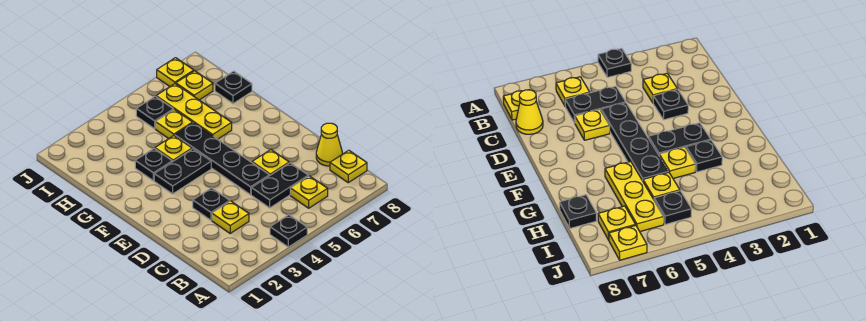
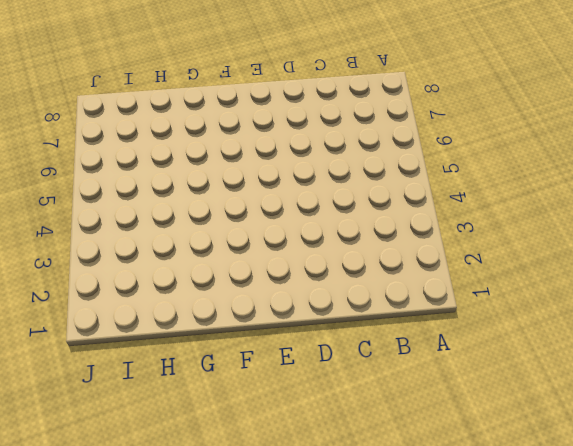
none -> black 1x1 plate [270,215,307,247]
none -> yellow 1x1 plate [290,176,328,208]
none -> yellow 1x1 plate [330,150,367,183]

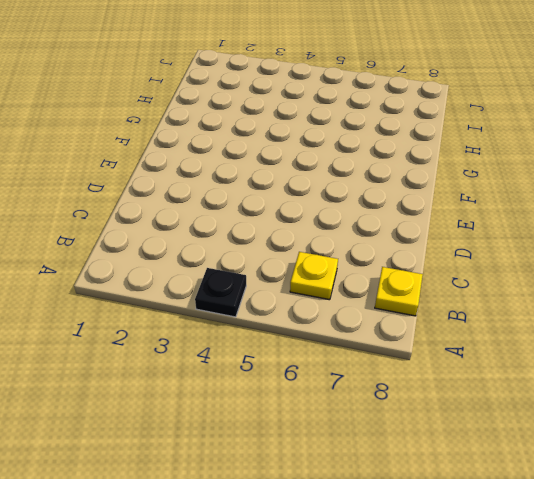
none -> yellow 1x1 plate [212,201,249,233]
none -> black 1x2 plate [251,163,308,208]
none -> yellow 1x1 cone [316,123,342,166]

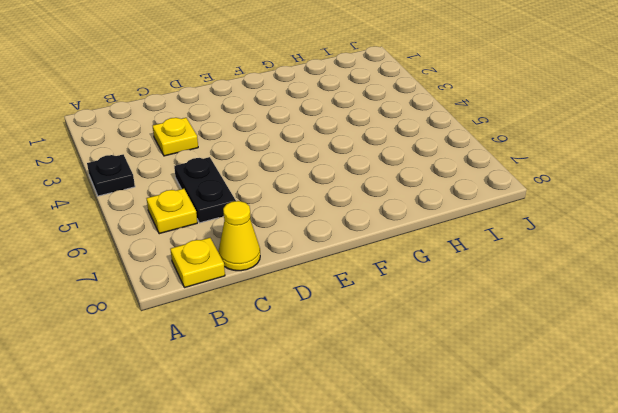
none -> black 1x1 plate [193,188,230,220]
none -> black 1x4 plate [175,123,269,195]
none -> yellow 1x1 plate [252,150,289,176]

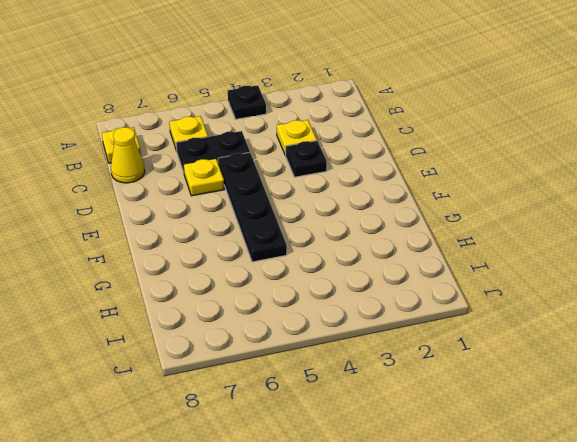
none -> black 1x2 plate [154,149,211,194]
none -> black 1x1 plate [135,149,172,181]
none -> yellow 1x1 plate [155,136,192,162]

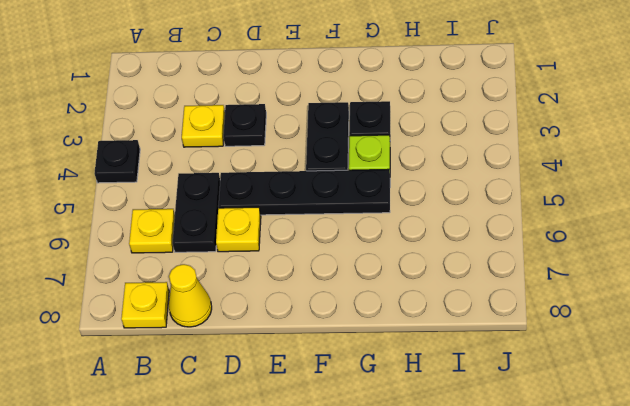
lime 1x1 plate [349,135,390,170] -> yellow 1x1 plate [155,136,192,162]
none -> yellow 1x3 plate [156,84,232,139]
none -> yellow 1x1 plate [156,110,193,138]
none -> black 1x1 plate [215,71,252,104]

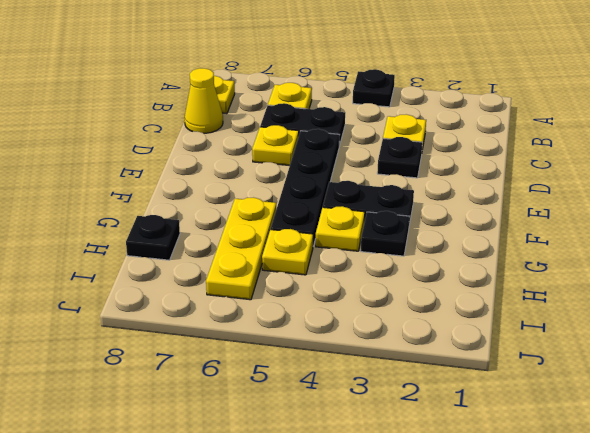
none -> black 1x1 plate [136,96,173,129]
none -> yellow 1x1 plate [176,71,213,100]
none -> yellow 1x1 plate [157,58,194,86]

